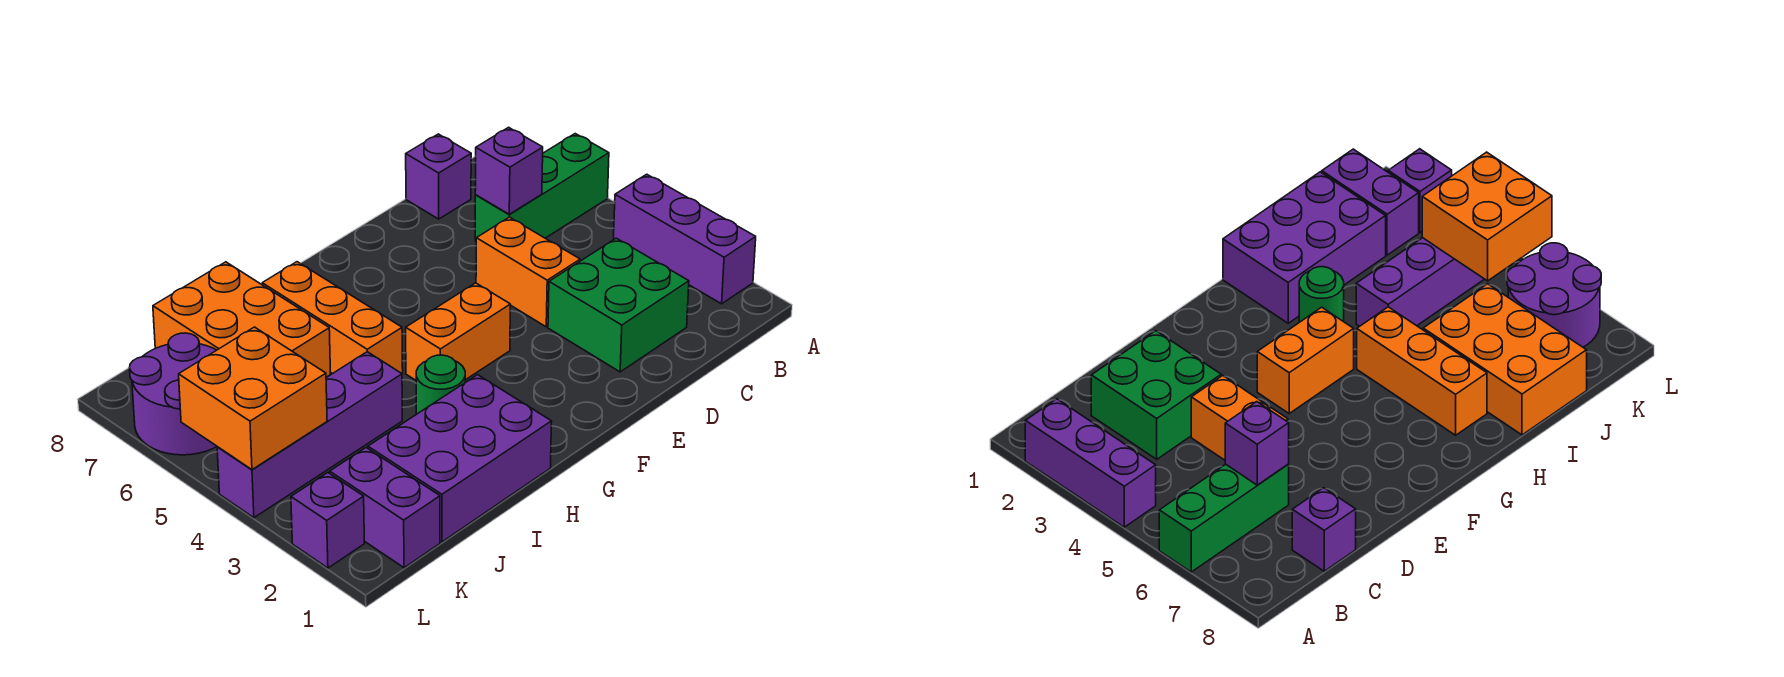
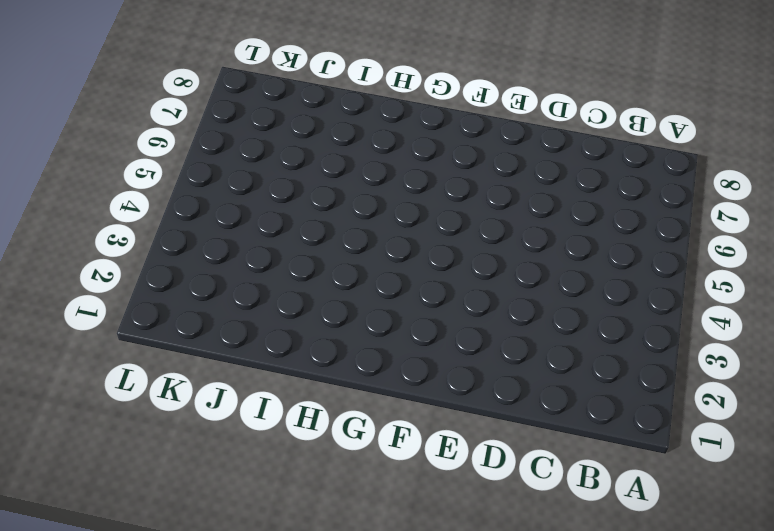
none -> purple 1x3 brick [614,174,756,304]
none -> green 1x3 brick [475,134,609,241]
none -> green 2x2 brick [548,238,689,372]

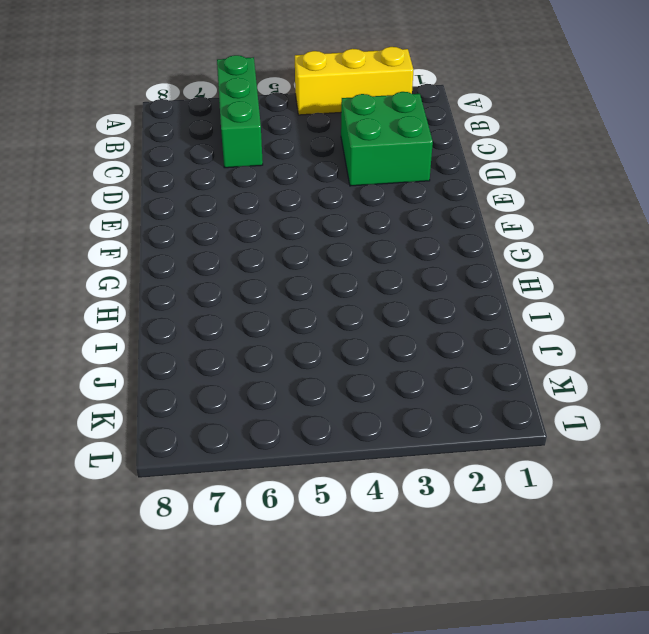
yellow 1x3 brick [295,47,413,115] -> purple 1x3 brick [614,174,756,304]
none -> purple 1x1 brick [406,134,471,219]
none -> orange 1x2 brick [476,217,580,327]
none -> orange 1x2 brick [406,283,510,380]

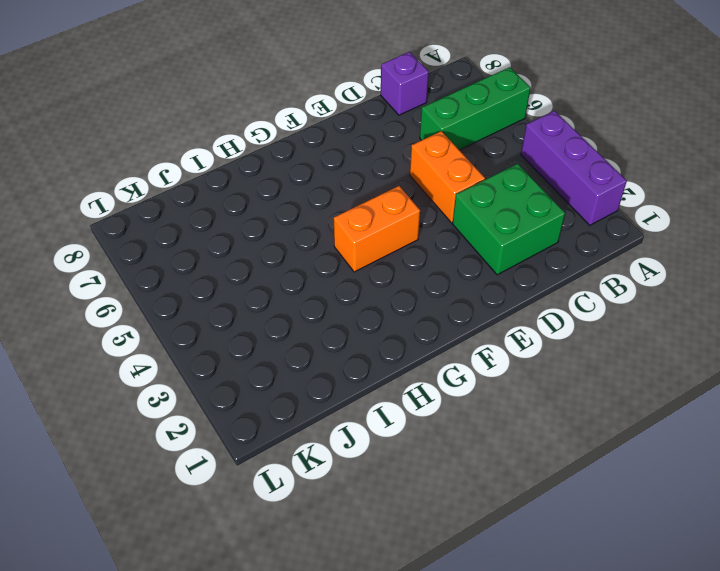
none -> purple 2x3 brick [368,375,552,542]
none -> green 1x1 round brick [416,355,465,414]
none -> orange 1x3 brick [262,262,403,374]

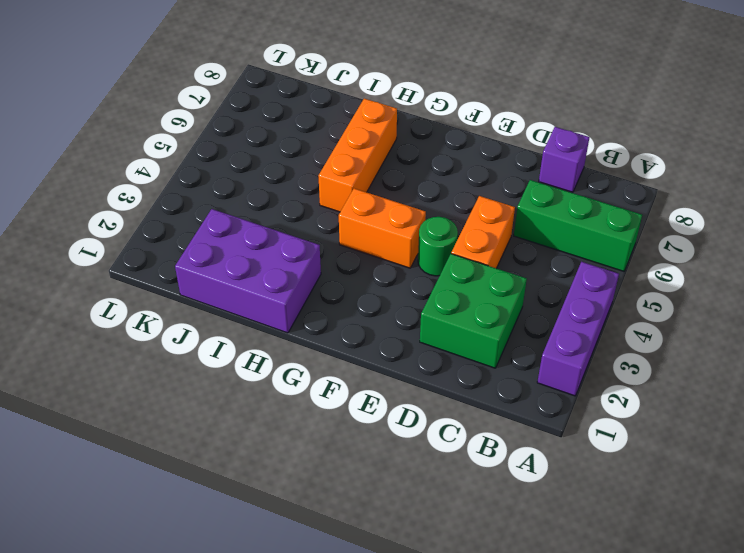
green 1x1 round brick [418,217,458,276] -> green 1x1 round brick moved to [416,355,465,414]
none -> purple 1x4 brick [217,352,402,518]
none -> orange 2x3 brick [153,262,331,377]
none -> purple 1x2 brick [330,448,440,568]

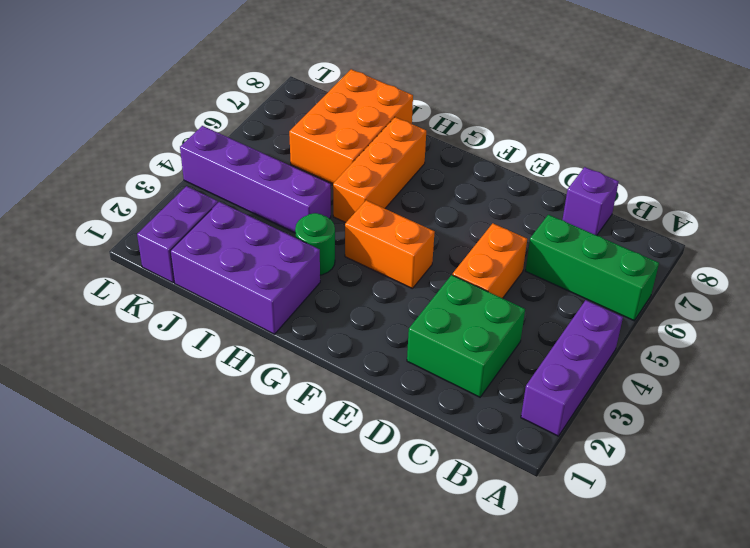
none -> purple 2x2 round brick [129,333,217,455]
none -> purple 1x1 brick [291,473,364,568]
none -> purple 1x1 brick [475,127,543,214]

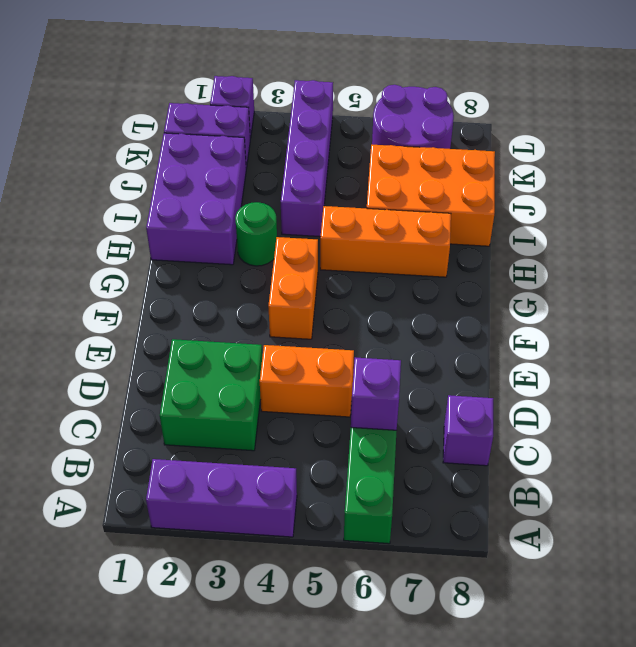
none -> orange 2x2 brick [179,327,327,470]

